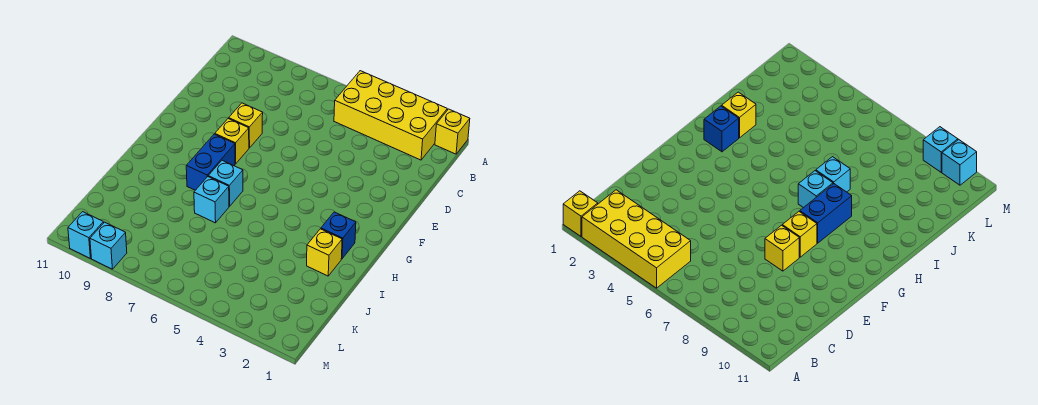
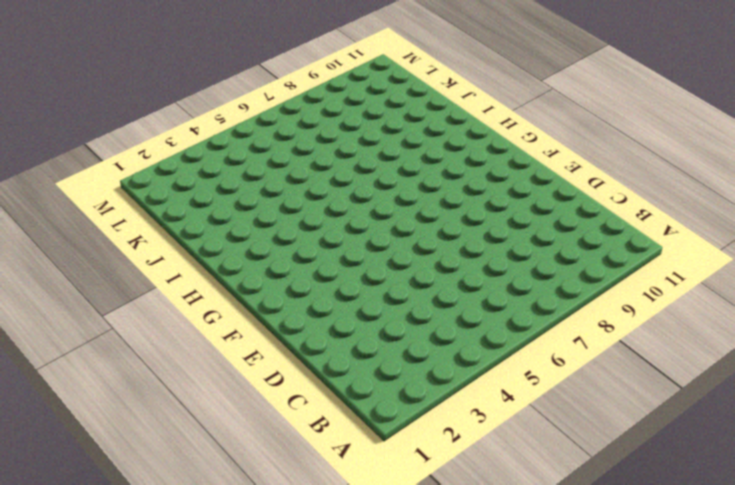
none -> yellow 1x1 brick [435,109,470,154]
none -> yellow 2x4 brick [334,71,447,160]

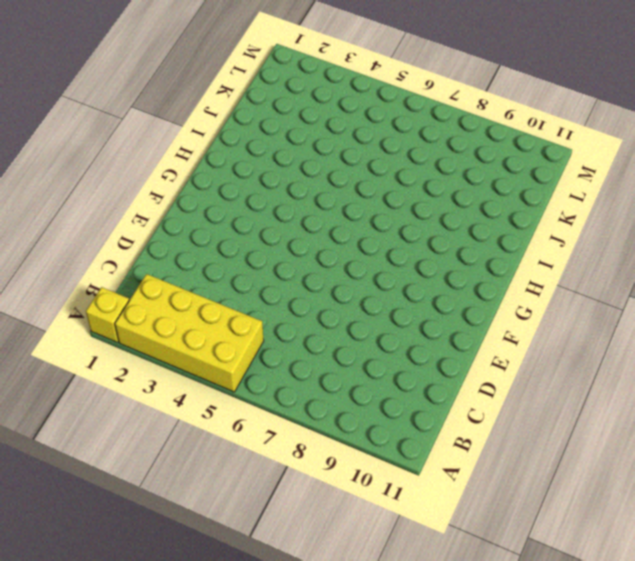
none -> yellow 1x1 brick [229,103,263,148]
none -> yellow 1x1 brick [215,118,249,164]

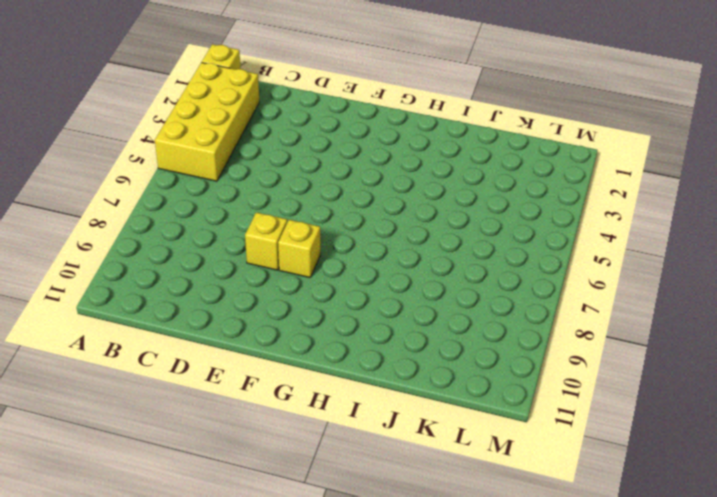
none -> blue 1x2 brick [186,134,235,190]
none -> blue 1x1 brick [321,212,356,259]

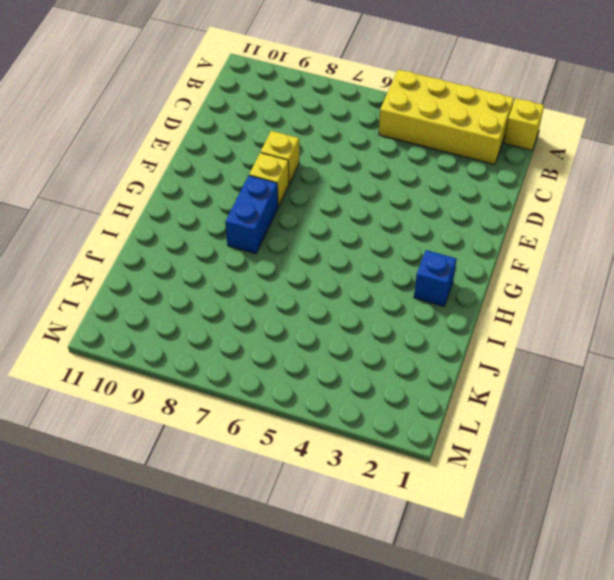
none -> cyan 1x1 brick [208,160,243,206]
none -> yellow 1x1 brick [307,229,342,276]

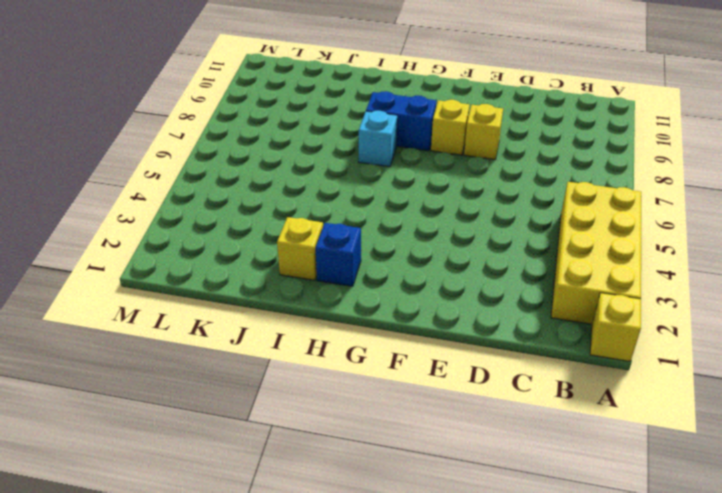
none -> cyan 1x1 brick [194,177,229,223]
none -> cyan 1x1 brick [90,222,127,269]

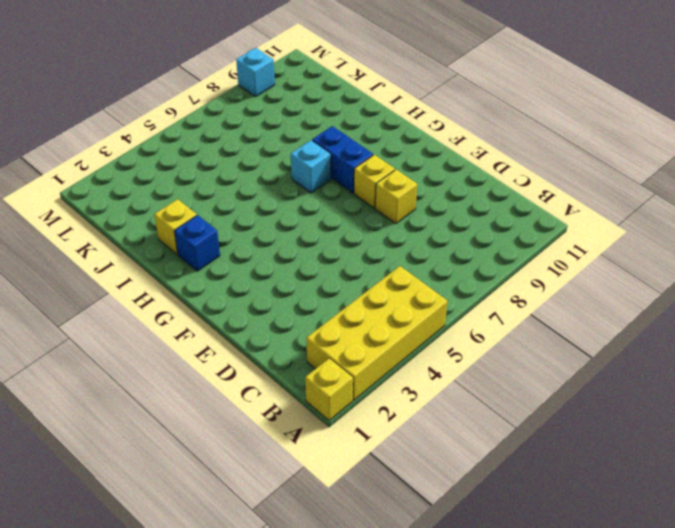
none -> cyan 1x1 brick [194,177,229,223]
none -> cyan 1x1 brick [68,212,104,258]

